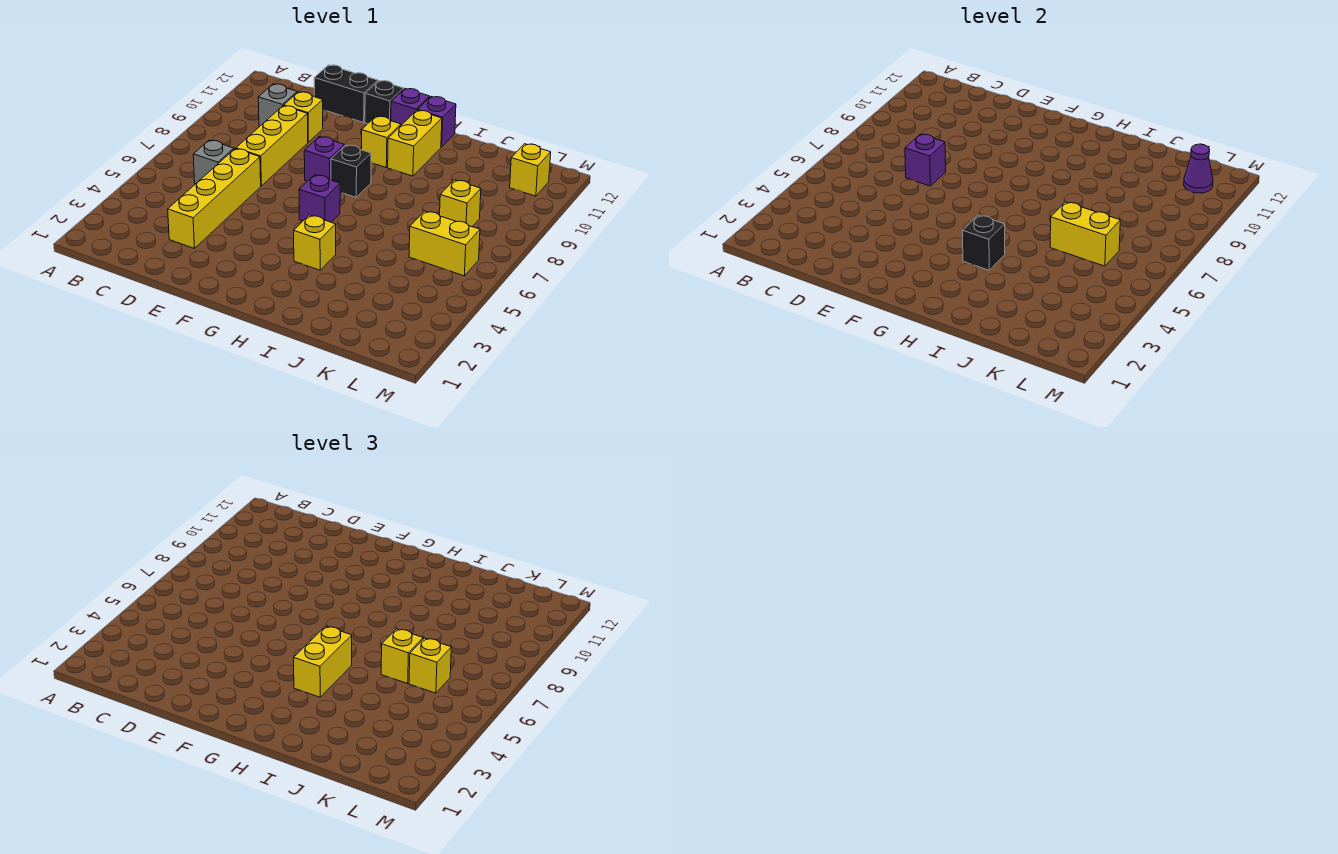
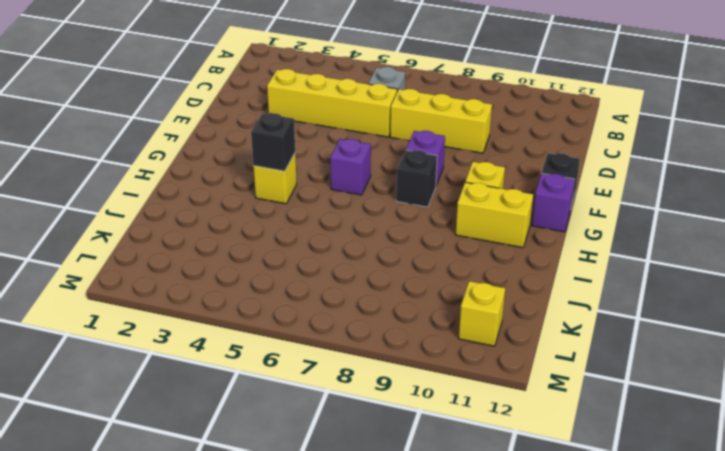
none -> grey 1x1 brick [258,84,297,127]
none -> yellow 1x1 brick [284,92,323,142]
none -> black 1x2 brick [314,65,378,122]

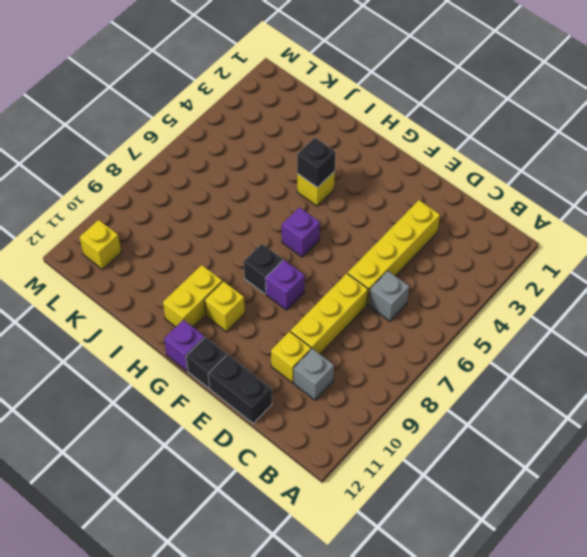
none -> purple 1x1 brick [418,97,456,147]
none -> yellow 1x2 brick [409,211,480,276]
none -> yellow 1x1 brick [440,180,481,227]

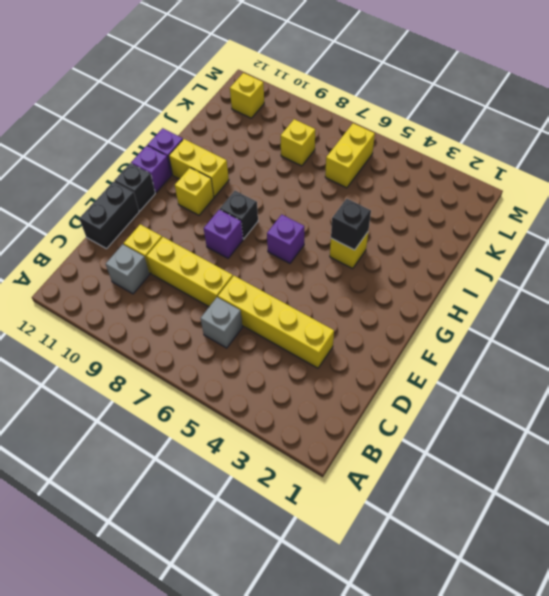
none -> purple 1x1 brick [905,134,946,186]
none -> yellow 1x2 brick [1050,202,1120,266]
none -> purple 1x1 cone [1184,144,1213,193]

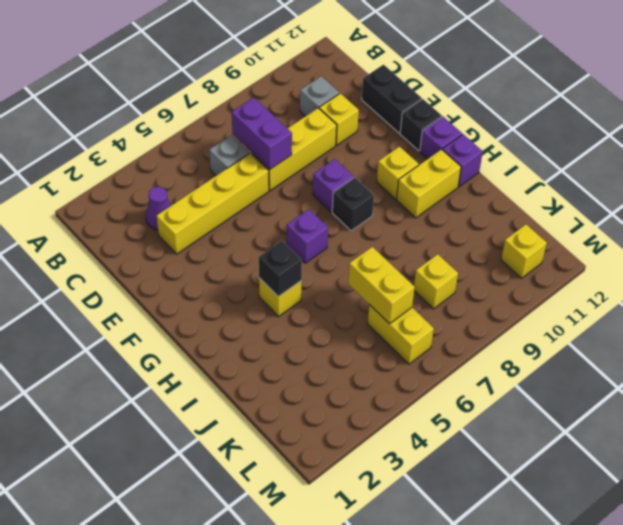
purple 1x1 cone [146,187,171,230] -> purple 1x1 cone moved to [1184,144,1213,193]
purple 1x2 brick [232,97,292,169] -> purple 1x1 brick [905,134,946,186]
none -> yellow 1x2 brick [294,626,352,697]
none -> yellow 1x1 brick [381,629,423,684]
none -> yellow 1x1 brick [409,638,451,693]

